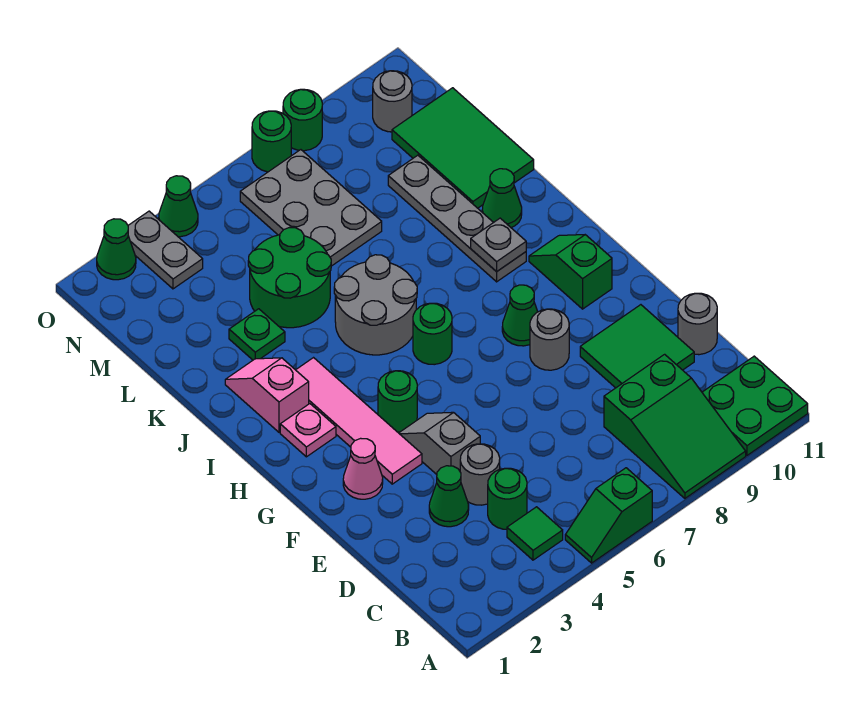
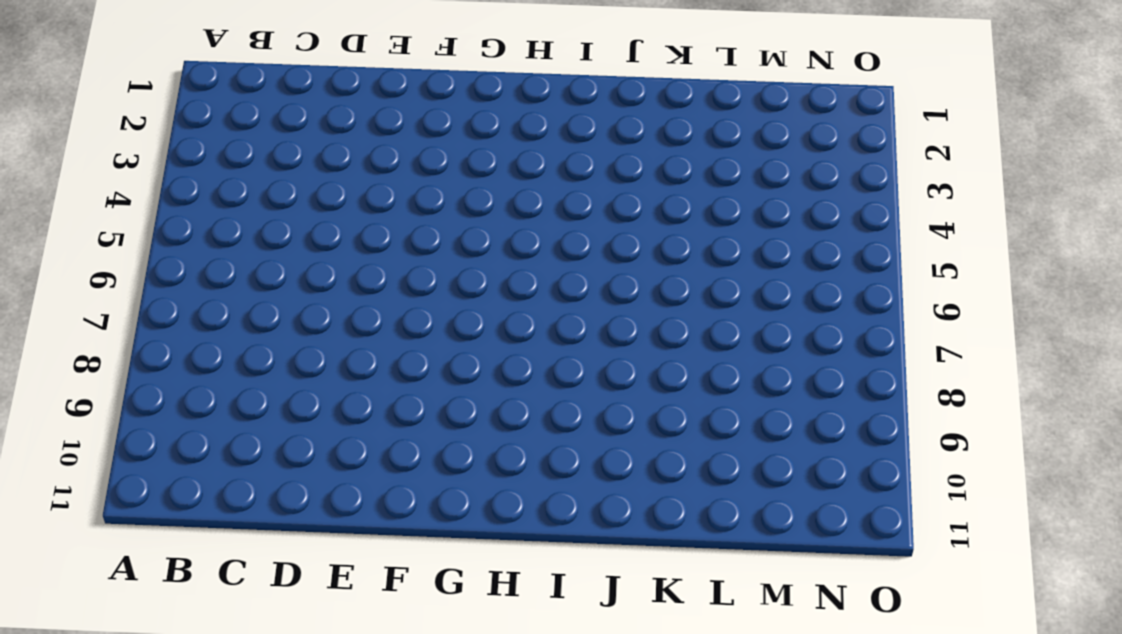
none -> green 1x2 slope [565,468,652,563]
none -> green 2x3 slope [604,354,746,498]
none -> green 2x2 plate [702,356,808,455]
none -> green 1x1 tile [507,507,563,560]

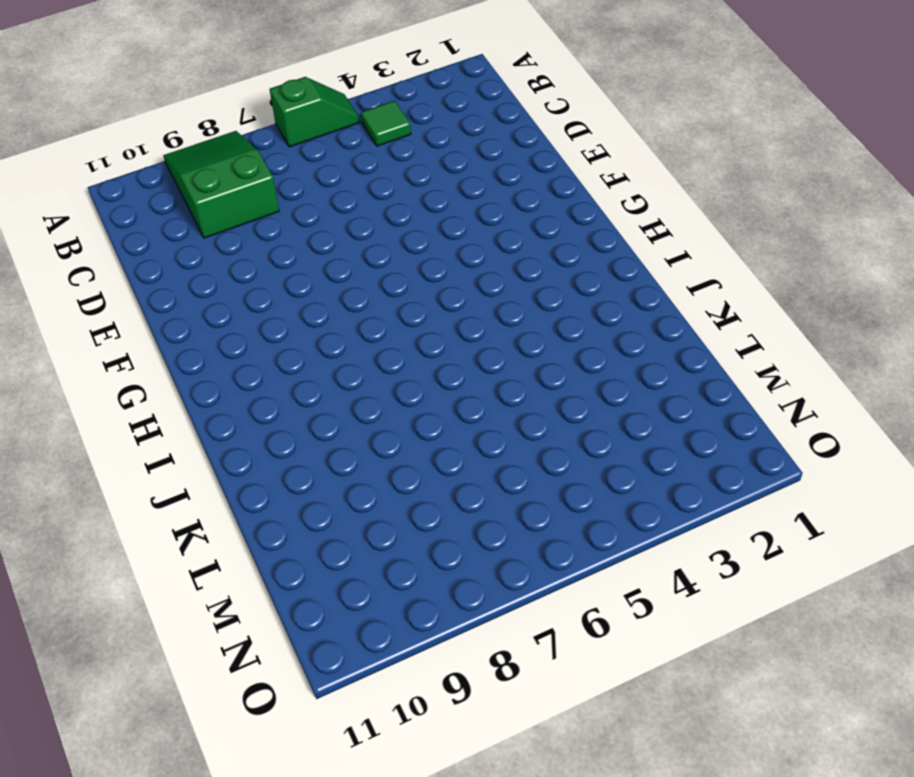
none -> green 2x2 plate [702,356,808,455]
none -> green 1x1 round brick [488,468,527,529]
none -> green 1x1 cone [429,466,469,527]
none -> grey 1x1 round brick [460,444,500,505]

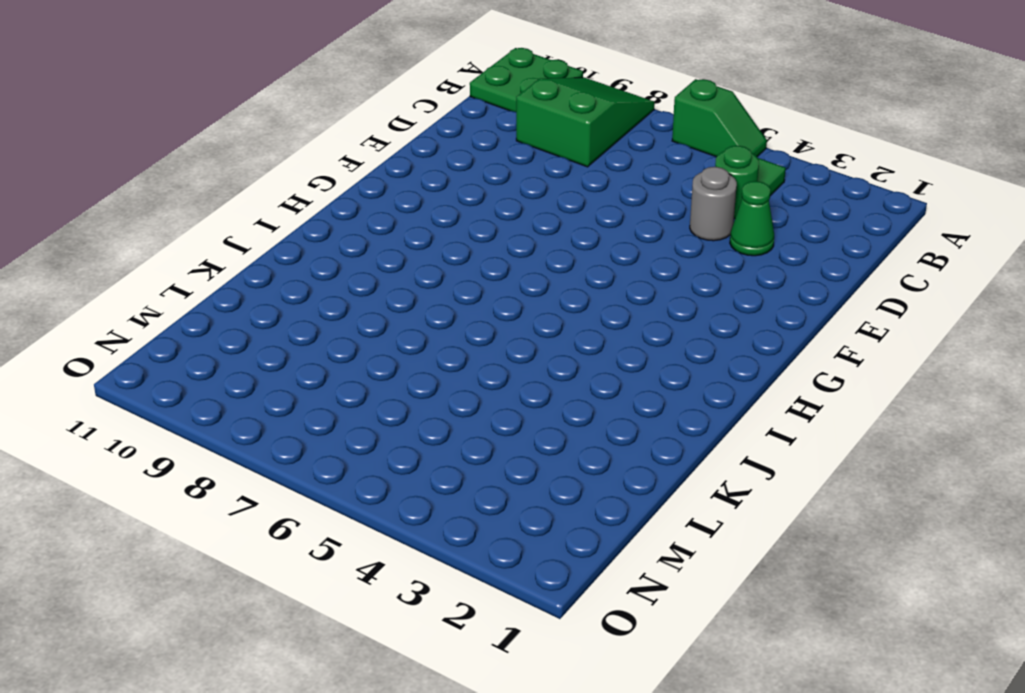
none -> green 2x2 tile [580,305,694,388]
none -> grey 1x1 round brick [678,293,717,355]
none -> grey 1x2 slope [399,412,480,474]
none -> pink 1x1 cone [343,438,383,499]

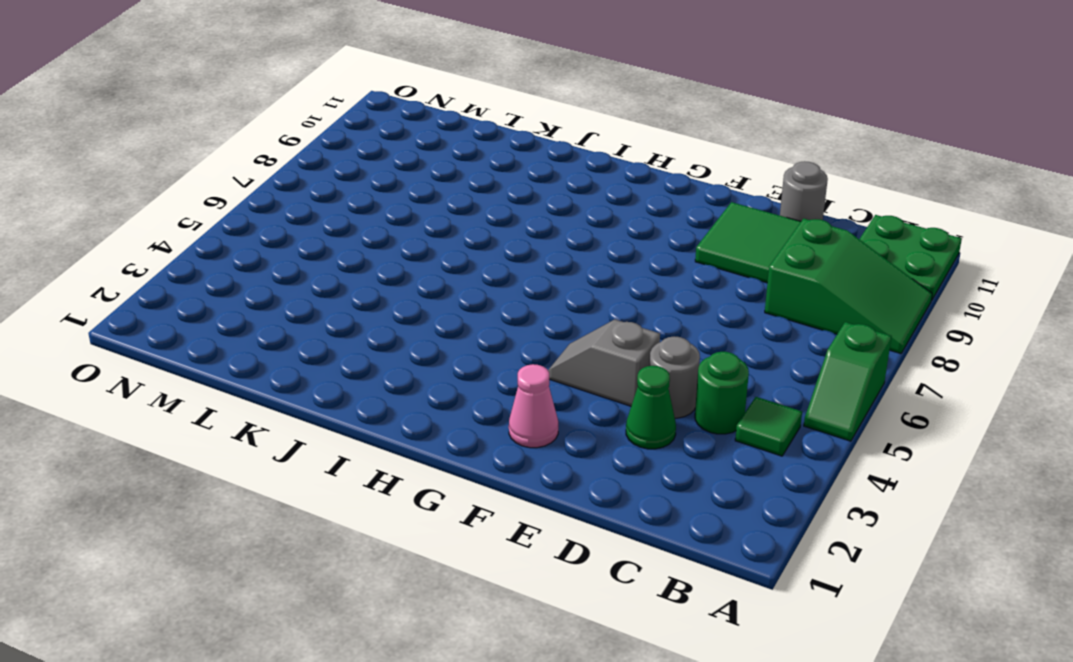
none -> pink 1x4 tile [296,358,422,484]
none -> grey 1x1 round brick [530,309,569,370]
none -> green 1x1 round brick [378,371,417,432]
none -> green 1x1 cone [502,285,538,346]

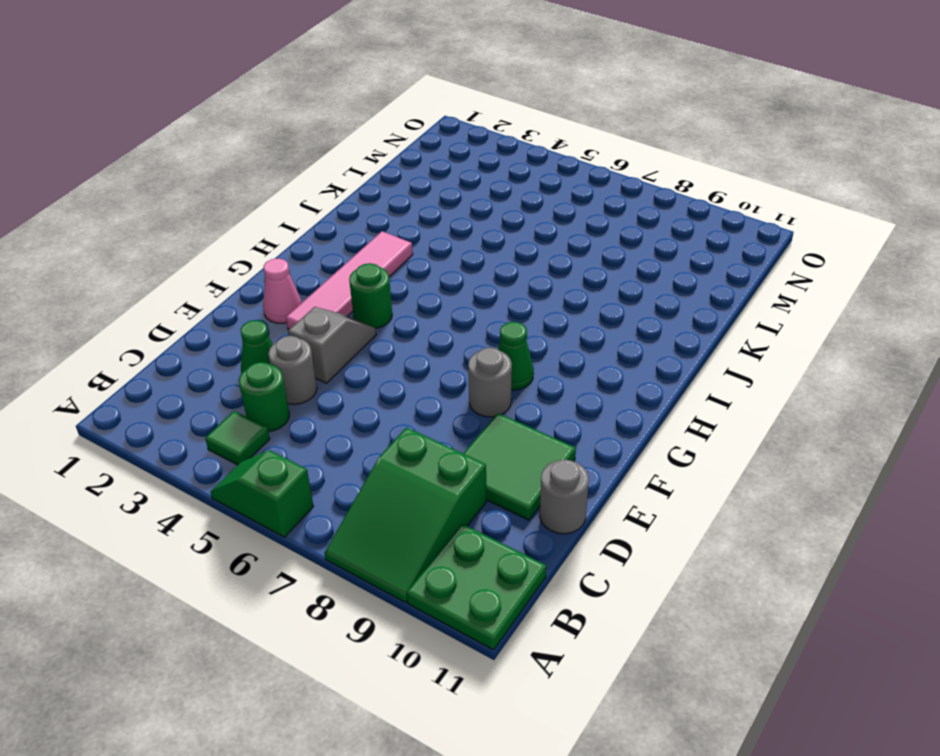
none -> green 1x2 slope [529,235,612,309]
none -> pink 1x1 plate [280,404,336,457]
none -> green 1x1 round brick [413,303,452,365]
none -> pink 1x2 slope [225,358,309,432]

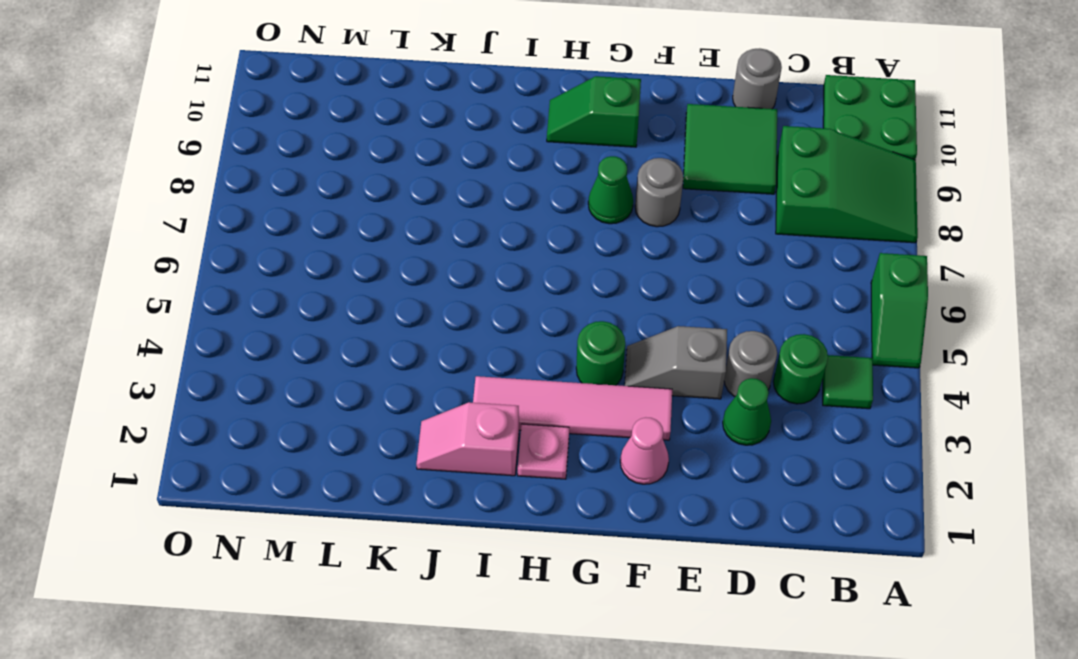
none -> green 1x1 round brick [413,303,452,365]
none -> grey 2x2 round brick [334,255,417,355]
none -> grey 1x4 plate [388,155,526,282]
none -> green 1x1 cone [482,169,522,228]

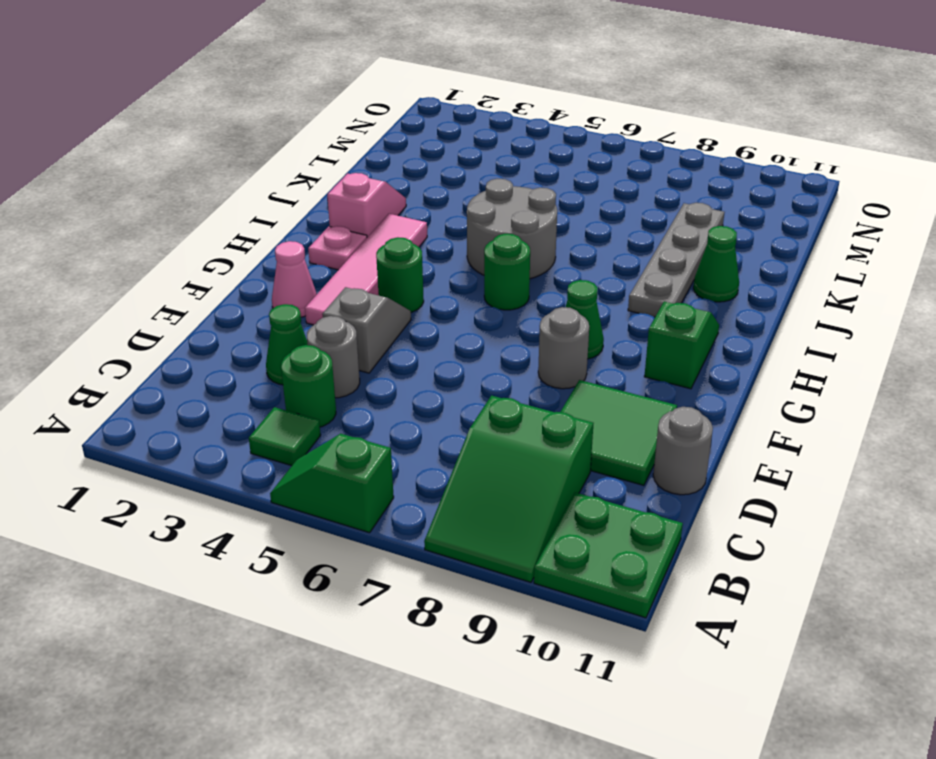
none -> green 1x1 plate [229,309,285,360]
none -> green 2x2 round brick [248,228,331,328]
none -> green 2x3 tile [392,88,534,208]
none -> grey 2x3 plate [240,150,382,266]

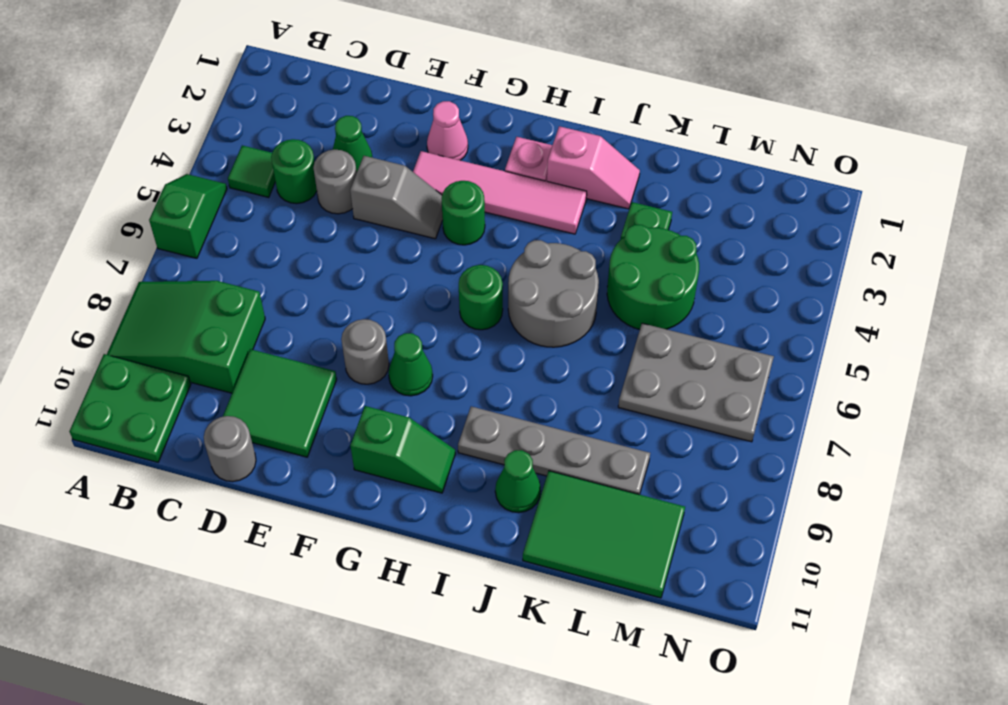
none -> grey 1x2 plate [128,211,203,289]
none -> grey 1x1 round brick [373,71,412,132]
none -> green 1x1 cone [97,219,136,280]
none -> green 1x1 cone [159,176,198,237]

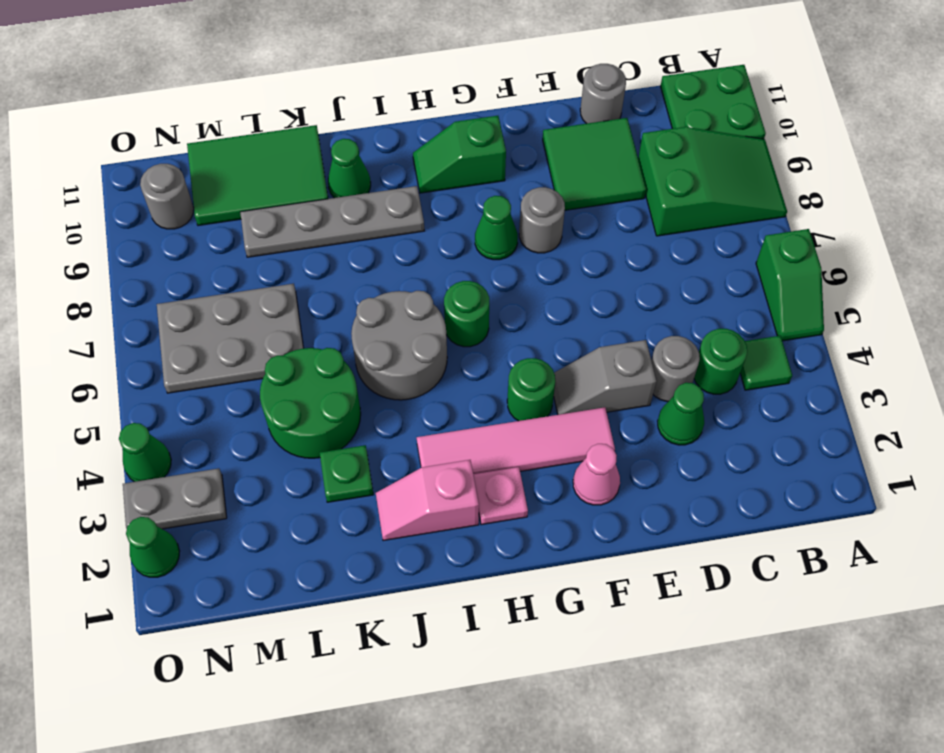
none -> green 1x1 round brick [252,111,291,172]
none -> green 1x1 round brick [283,89,322,151]
none -> grey 1x1 plate [471,218,526,272]

